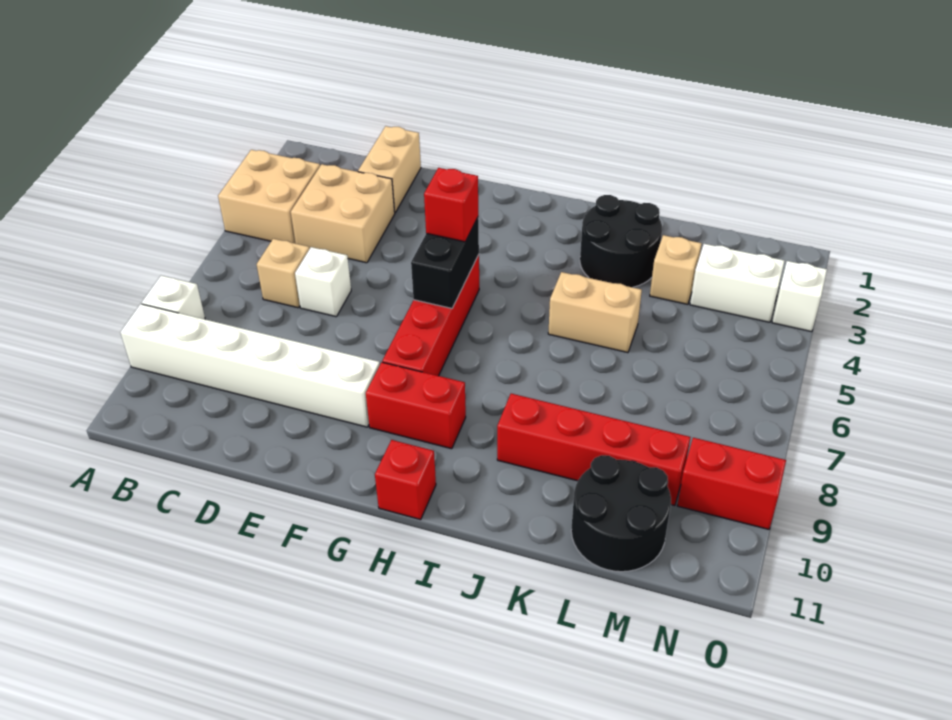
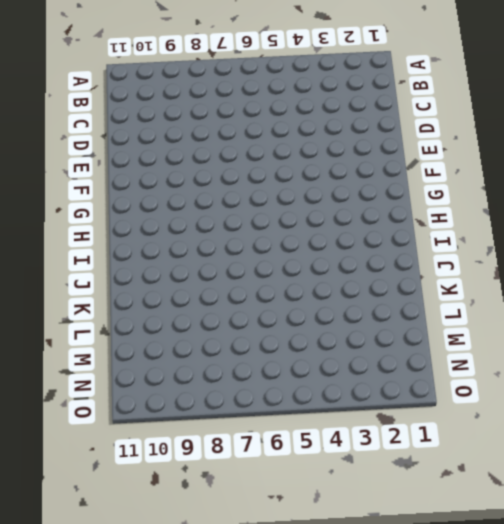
none -> tan 2x2 brick [218,150,320,244]
none -> white 1x1 brick [142,276,205,319]
none -> white 1x6 brick [120,304,380,427]

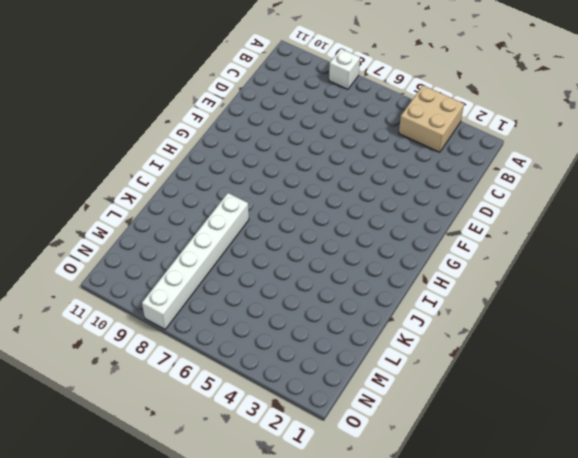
white 1x6 brick [142,193,249,329] -> white 1x6 brick moved to [120,304,380,427]
none -> tan 2x2 brick [291,164,395,263]
none -> tan 1x1 brick [257,239,309,308]
none -> tan 1x2 brick [358,126,421,213]

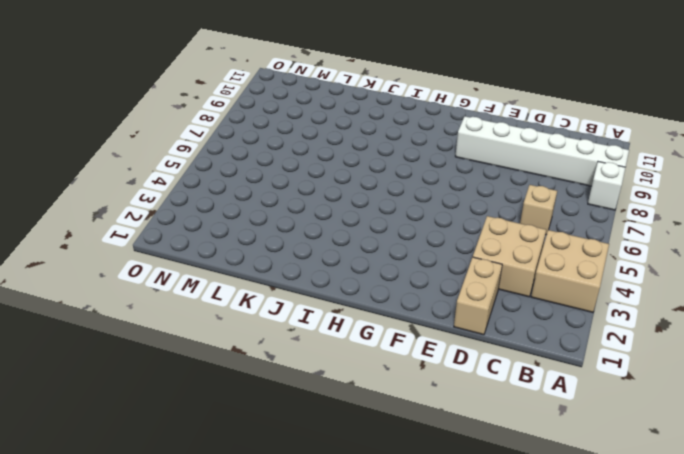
none -> white 1x1 brick [295,247,351,317]
none -> red 1x4 brick [382,255,479,376]
none -> red 1x2 brick [366,362,466,449]

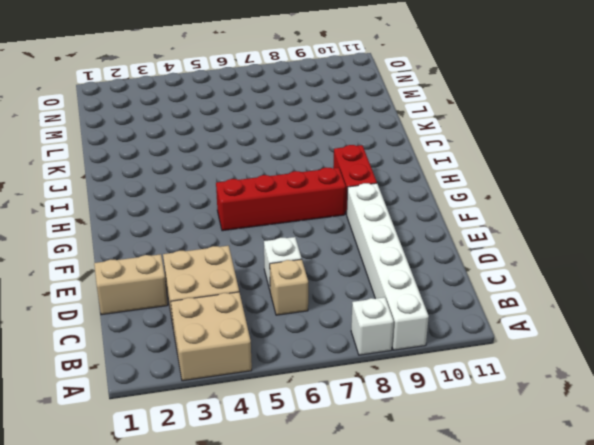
none -> red 1x1 brick [375,440,436,520]
none -> black 2x2 round brick [580,195,662,287]
none -> tan 1x2 brick [548,272,642,353]

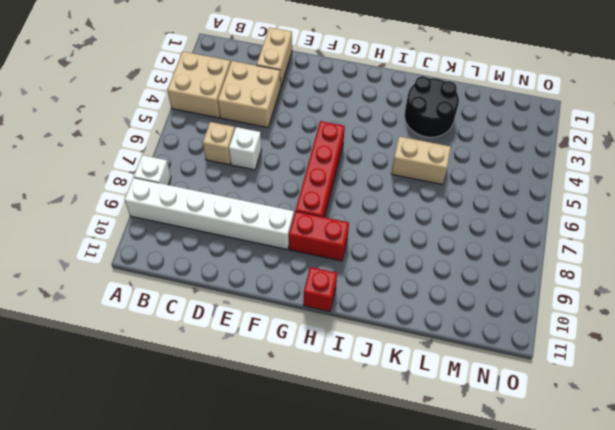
none -> red 1x4 brick [497,394,690,506]
none -> tan 1x1 brick [650,235,702,304]
none -> black 2x2 round brick [571,455,671,572]

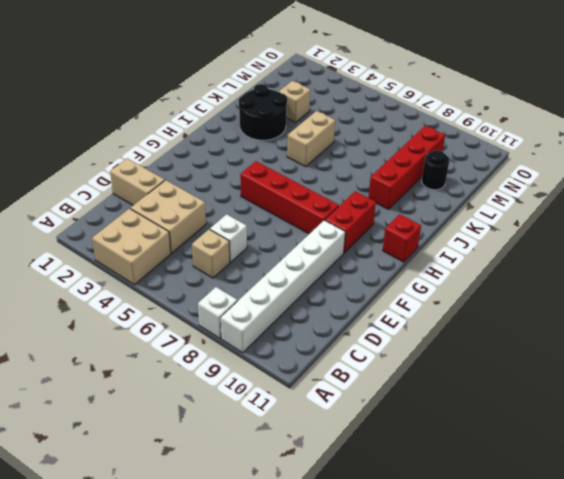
black 1x1 round brick [422,150,449,190] -> black 2x2 round brick [571,455,671,572]
none -> white 1x2 brick [690,244,784,322]
none -> red 1x2 brick [677,438,786,529]
none -> white 1x1 brick [772,261,827,332]

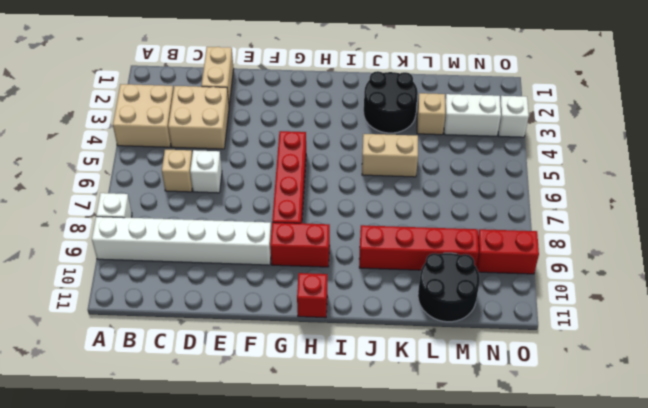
none -> black 1x2 brick [411,218,479,308]
none -> red 1x1 brick [424,168,478,242]

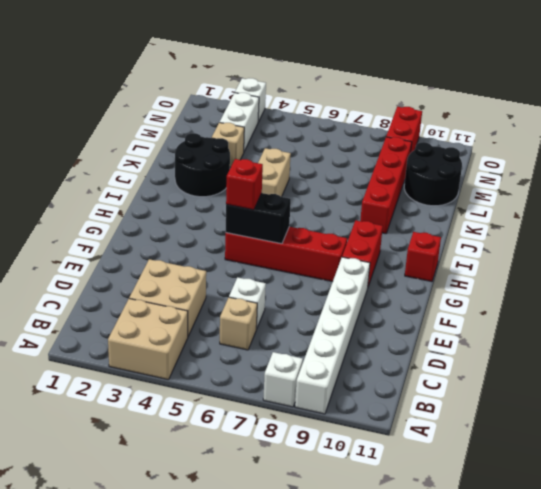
none -> tan 1x2 brick [358,126,421,213]

